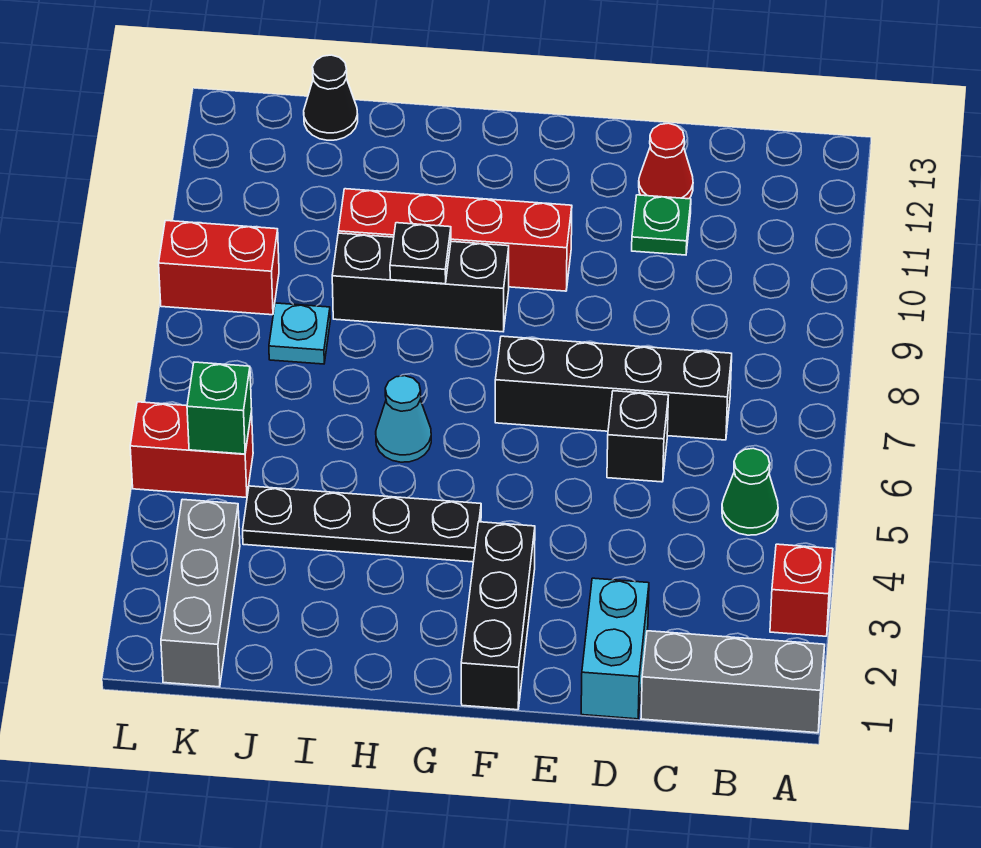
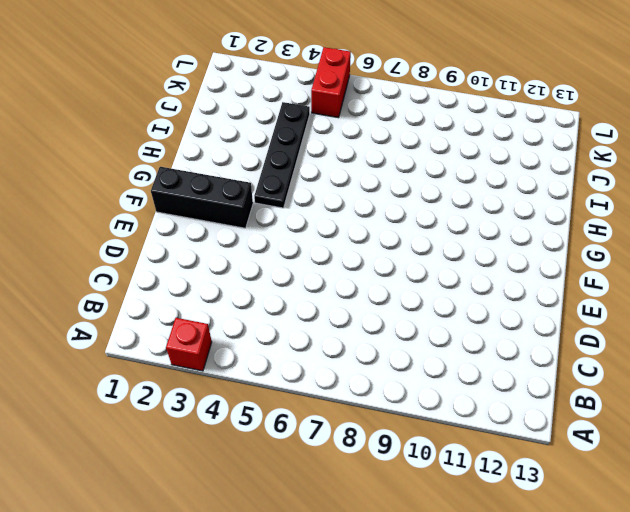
none -> grey 1x3 brick [641,631,825,733]
none -> green 1x1 cone [722,448,778,535]
none -> black 1x4 brick [495,336,732,440]

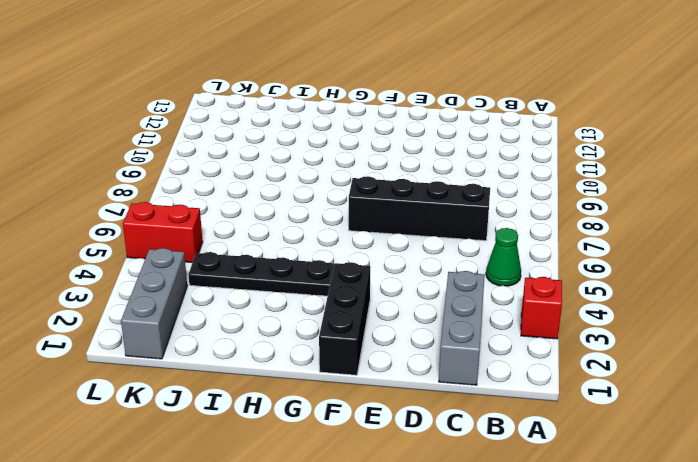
grey 1x3 brick [439,271,485,385] -> grey 1x3 brick turned to [641,631,825,733]
none -> cyan 1x2 brick [581,578,649,719]
none -> black 1x1 brick [607,391,668,482]
none -> green 1x1 plate [632,195,691,255]

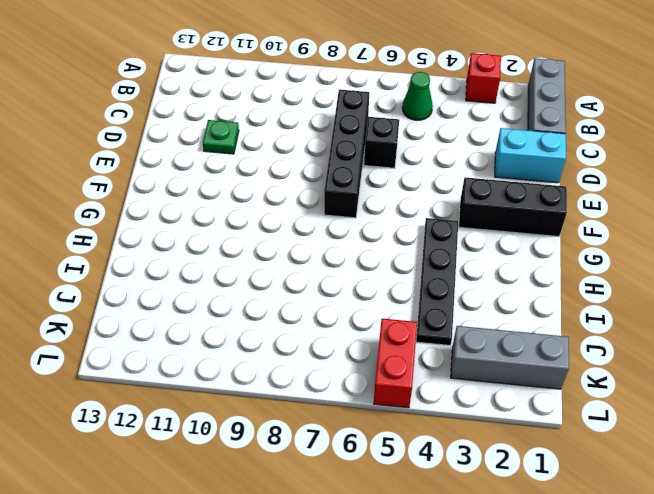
none -> red 1x1 cone [639,123,693,199]
none -> red 1x4 brick [338,189,572,291]
none -> black 1x3 brick [332,233,509,332]

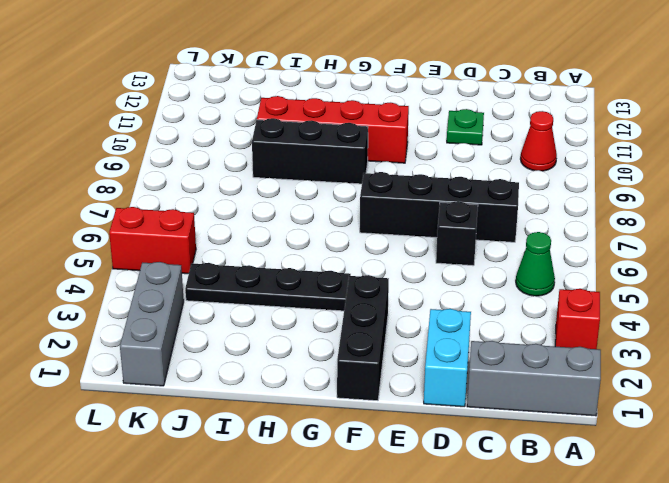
red 1x1 cone [521,111,557,171] -> red 1x1 cone moved to [639,123,693,199]
none -> cyan 1x1 cone [376,376,431,462]
none -> cyan 1x1 plate [269,303,330,364]
none -> black 1x1 cone [304,55,358,140]

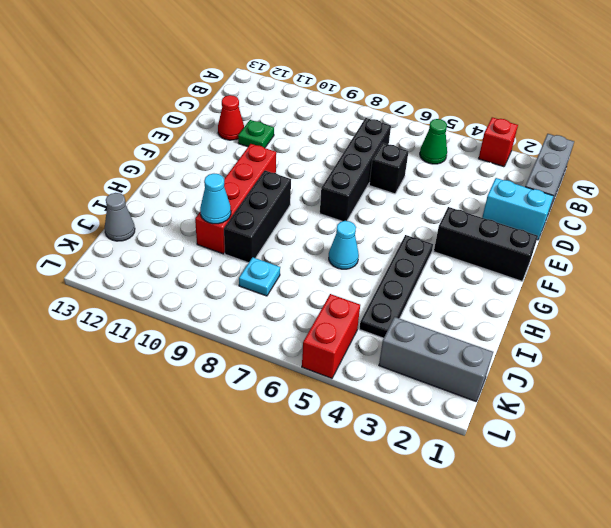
cyan 1x1 cone [200,174,231,224] -> none
grey 1x1 cone [105,193,135,241] -> black 1x1 cone [304,55,358,140]
none -> red 1x2 brick [159,221,279,315]
none -> black 1x1 plate [390,223,451,284]
none -> green 1x1 brick [187,362,252,454]

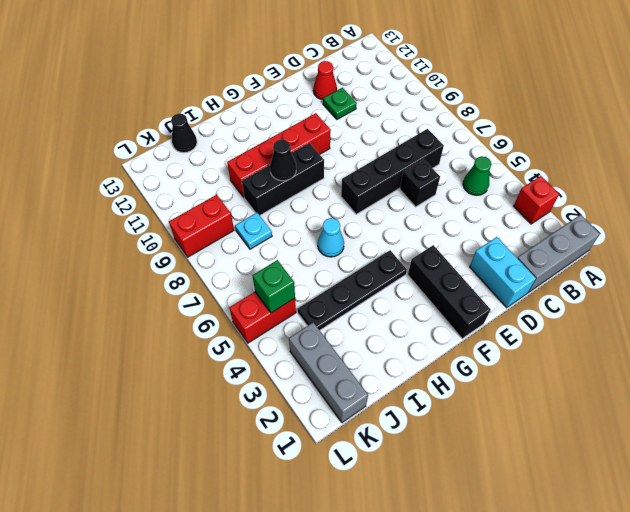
black 1x1 cone [270,139,296,181] -> black 1x1 plate [390,223,451,284]

